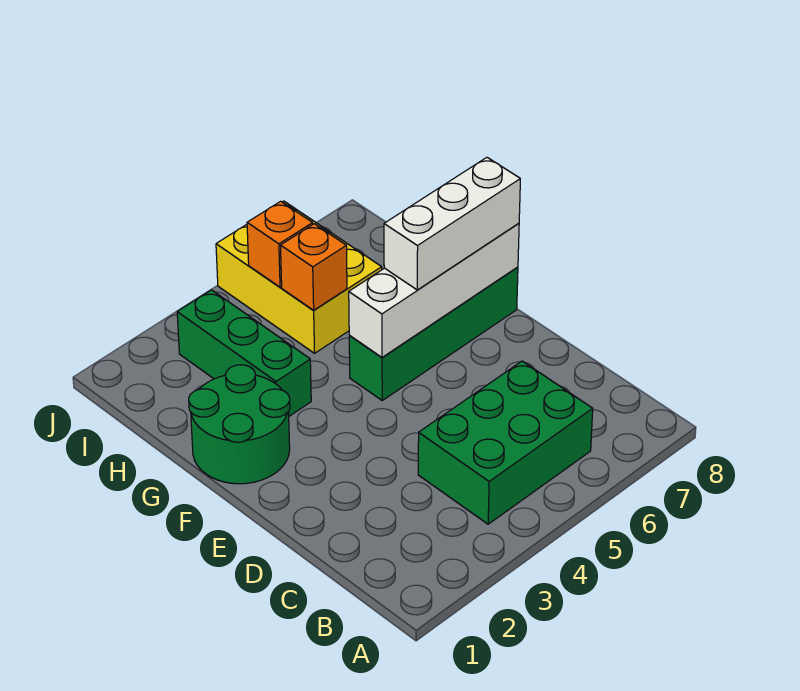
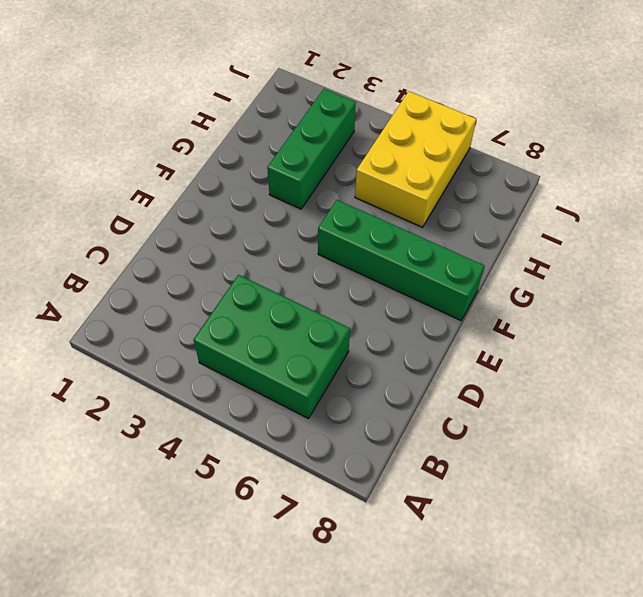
none -> green 2x2 round brick [189,365,290,484]
none -> white 1x4 brick [349,223,519,357]

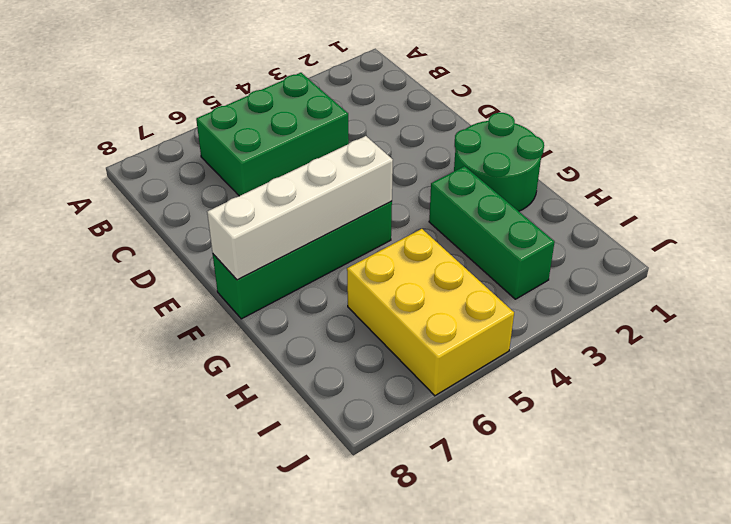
none -> orange 1x1 brick [281,224,347,310]
none -> orange 1x1 brick [247,201,313,287]

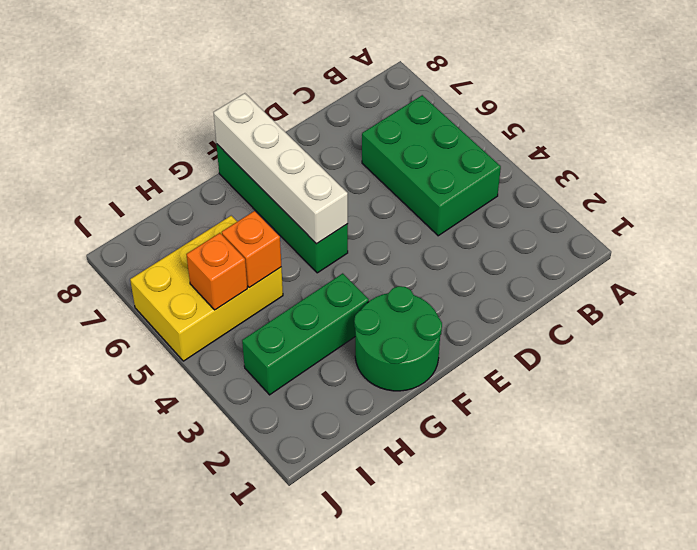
none -> white 1x3 brick [384,158,520,290]

